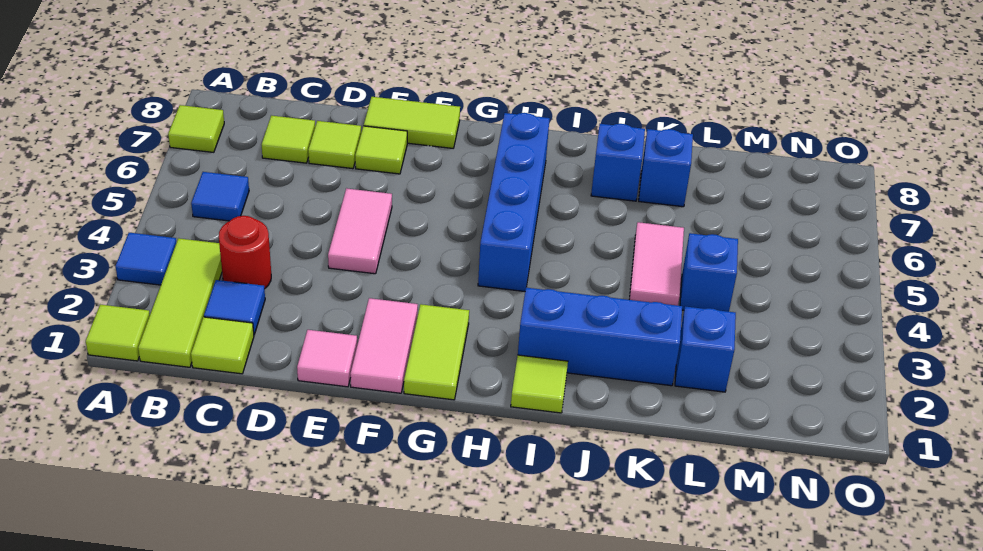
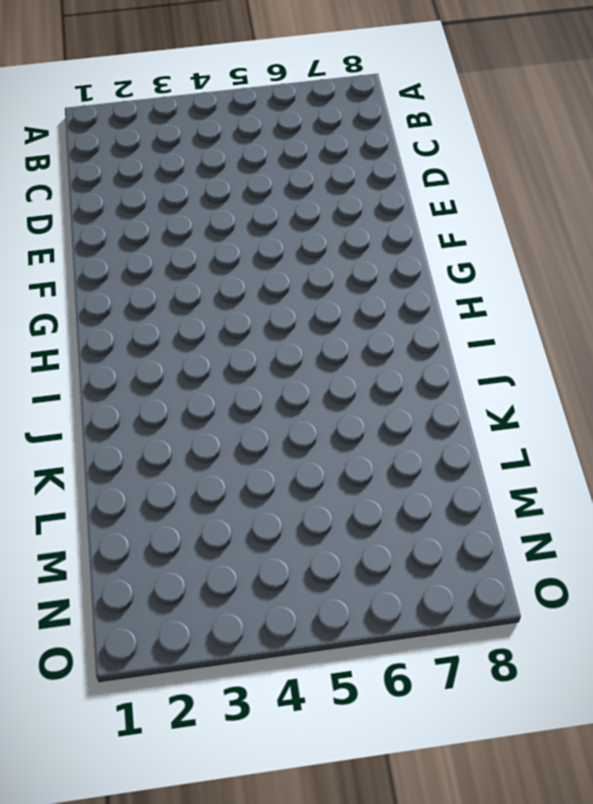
none -> lime 1x1 tile [86,305,150,361]
none -> blue 1x1 tile [115,233,176,285]
none -> lime 1x1 tile [168,105,224,152]

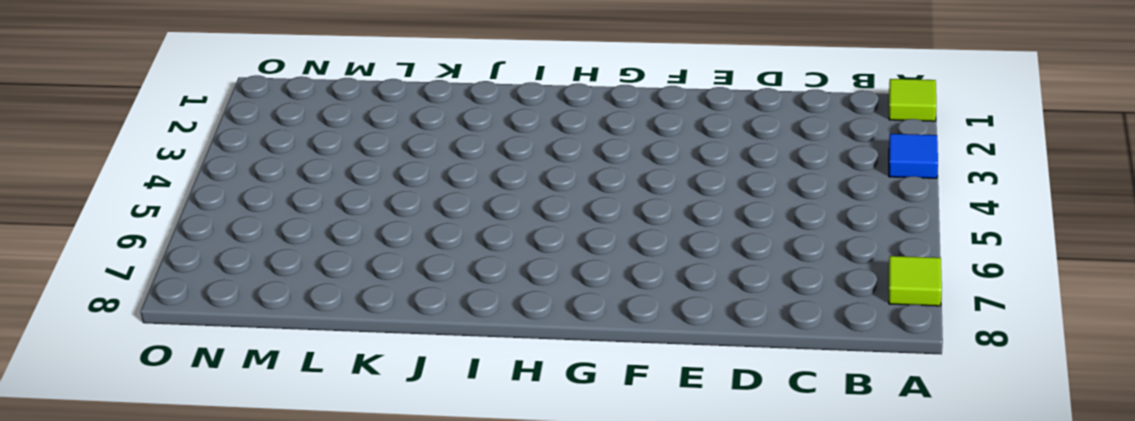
none -> lime 1x3 tile [138,238,222,367]
none -> blue 1x1 tile [191,172,249,221]
none -> lime 1x1 tile [191,317,254,374]

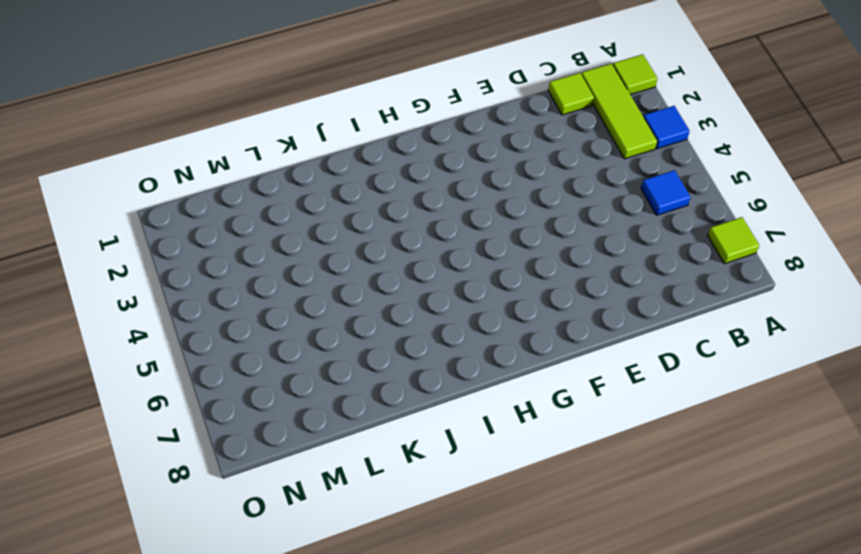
none -> blue 1x1 tile [204,280,265,335]
none -> red 1x1 round brick [219,216,271,289]
none -> lime 1x1 tile [262,116,315,163]

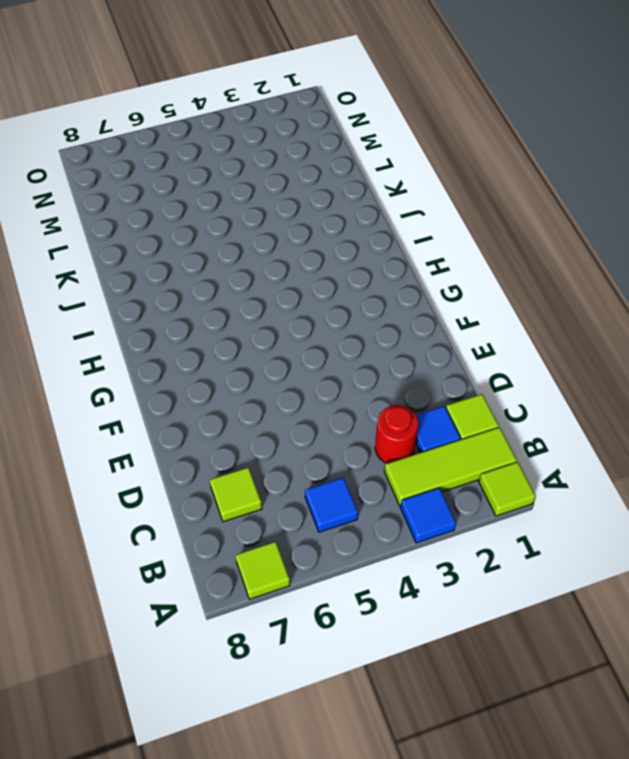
none -> lime 1x1 tile [308,121,361,169]
none -> pink 1x1 tile [297,330,357,387]
none -> pink 1x2 tile [328,188,392,274]

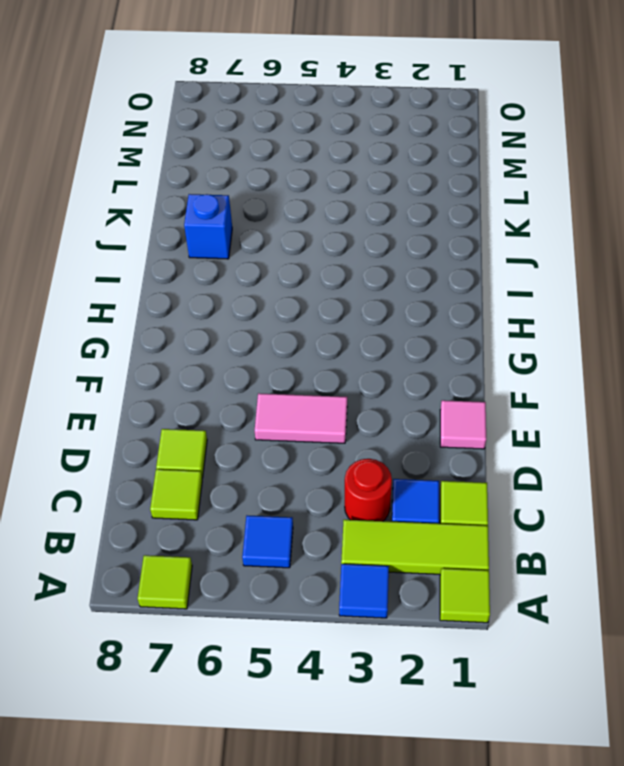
none -> lime 1x1 tile [355,126,407,174]
none -> lime 1x2 tile [364,97,460,148]
none -> pink 1x2 tile [350,298,418,393]

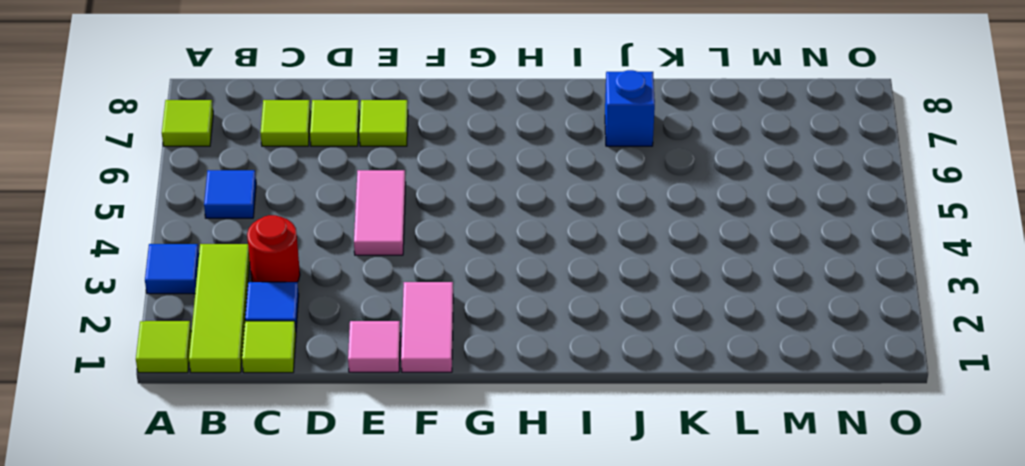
none -> lime 1x2 tile [364,97,460,148]
none -> lime 1x2 tile [404,304,469,400]
none -> blue 1x4 brick [478,113,550,291]

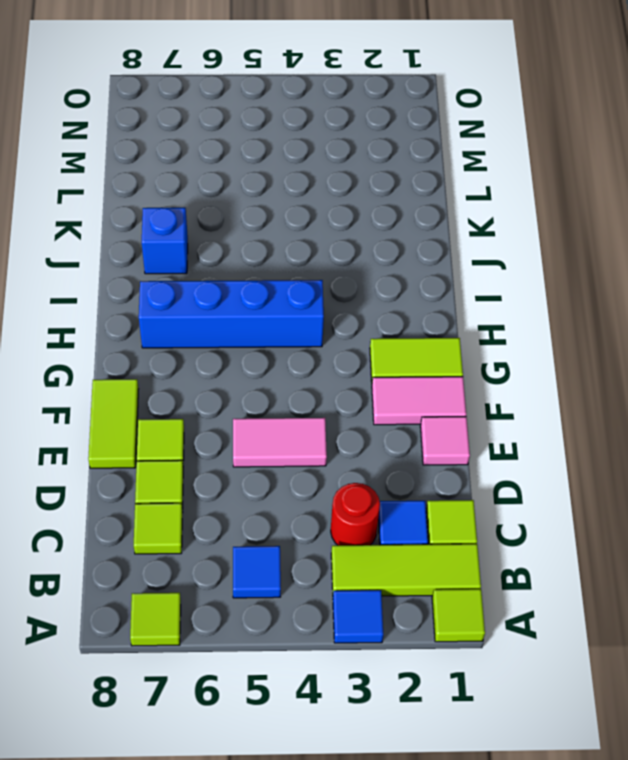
none -> lime 1x1 tile [511,355,568,413]
none -> blue 1x3 brick [518,288,682,386]
none -> pink 1x2 tile [629,222,684,306]

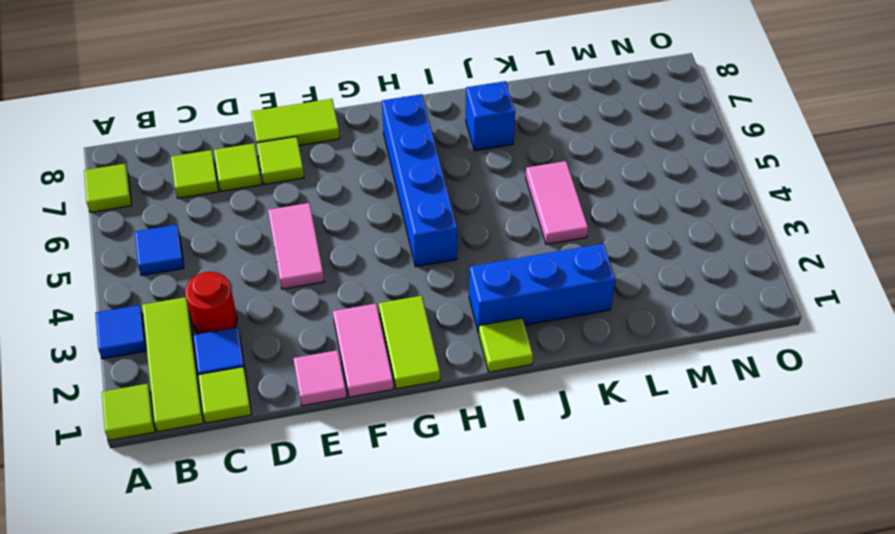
none -> blue 1x1 brick [639,129,693,207]
none -> blue 1x1 brick [675,306,736,392]
none -> blue 1x1 brick [680,233,738,312]

